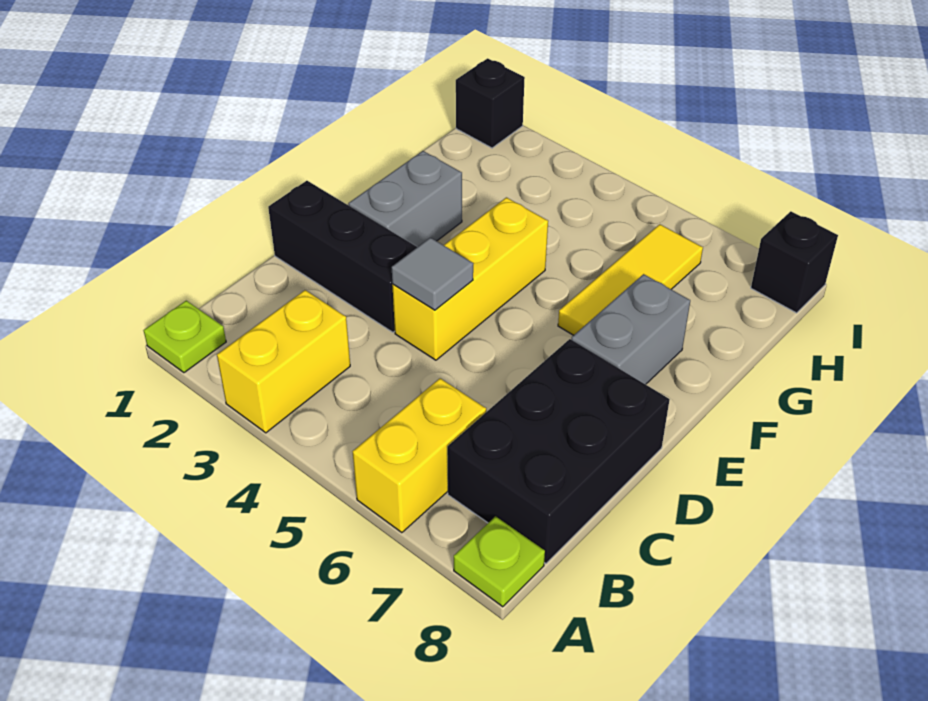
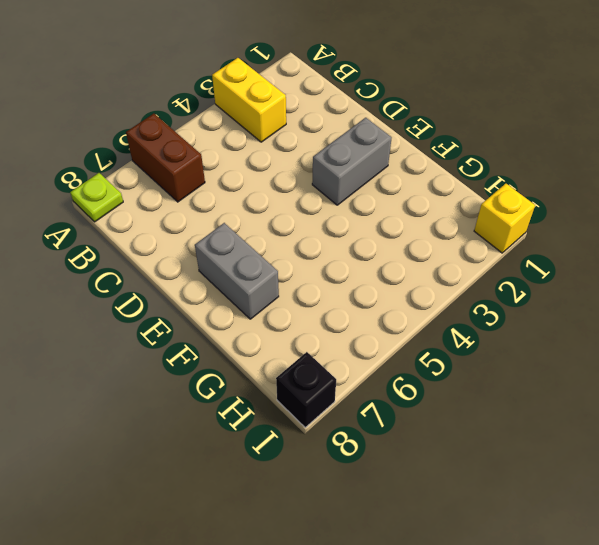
brown 1x2 brick [126,114,205,202] -> yellow 1x2 brick [353,378,486,533]
grey 1x2 brick [312,118,391,205] -> grey 1x2 brick turned to [349,151,462,247]
yellow 1x1 brick [474,184,535,253] -> black 1x1 brick [456,58,525,148]
none -> lime 1x1 plate [144,301,226,373]
none -> black 2x3 brick [447,339,670,563]
none -> black 1x3 brick [268,181,417,332]

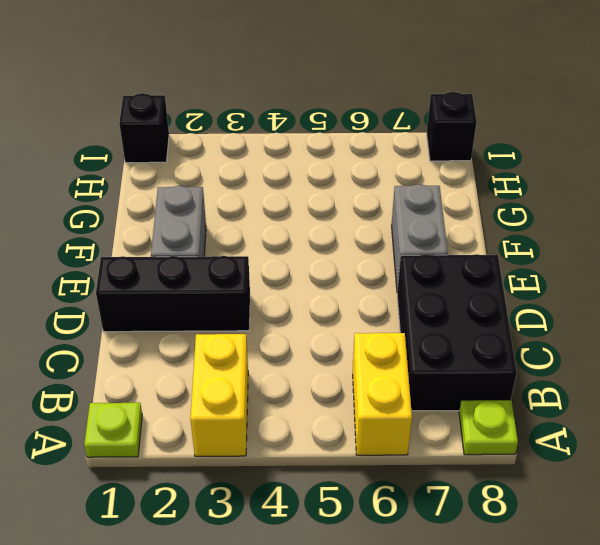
none -> yellow 1x3 brick [392,197,548,360]
none -> yellow 1x3 tile [558,224,703,335]
none -> grey 1x1 tile [392,238,473,310]

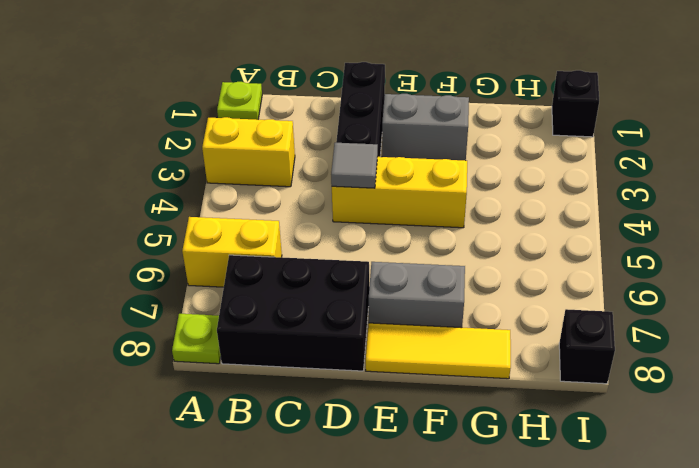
yellow 1x3 tile [366,323,511,379] -> yellow 1x3 tile moved to [558,224,703,335]

